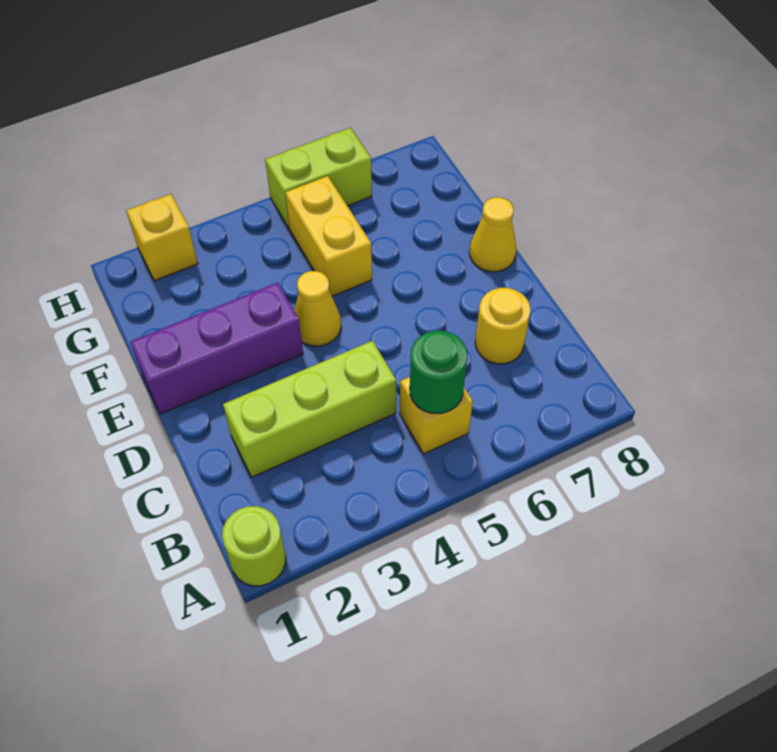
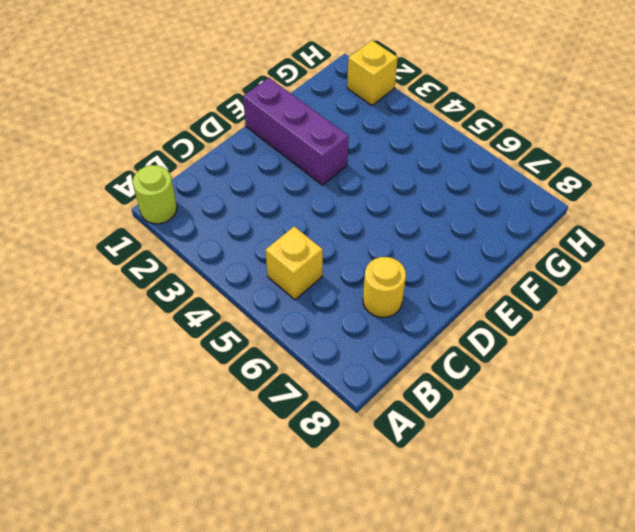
none -> lime 1x3 brick [223,341,397,477]
none -> yellow 1x1 cone [294,271,341,346]

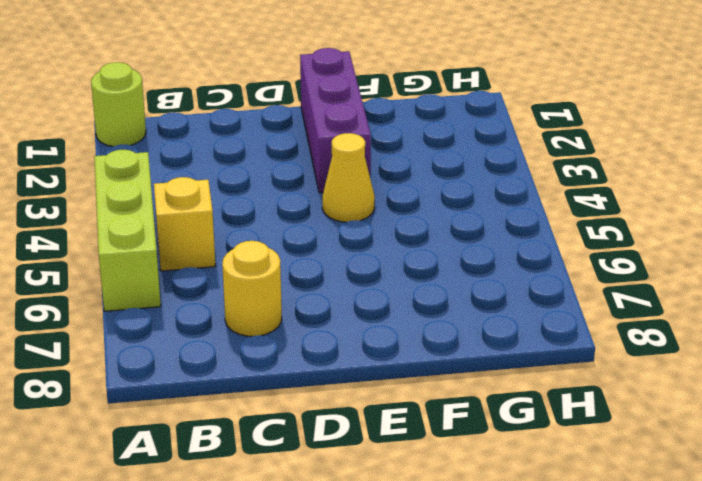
lime 1x3 brick [94,150,161,311] -> lime 1x3 brick moved to [223,341,397,477]
none -> yellow 1x1 cone [470,197,516,272]
none -> yellow 1x2 brick [285,176,372,296]

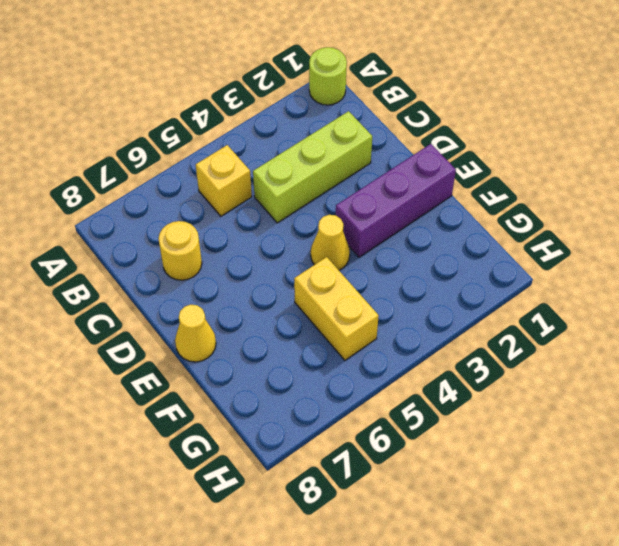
none -> yellow 1x1 brick [126,194,198,281]
none -> lime 1x2 brick [265,128,372,228]

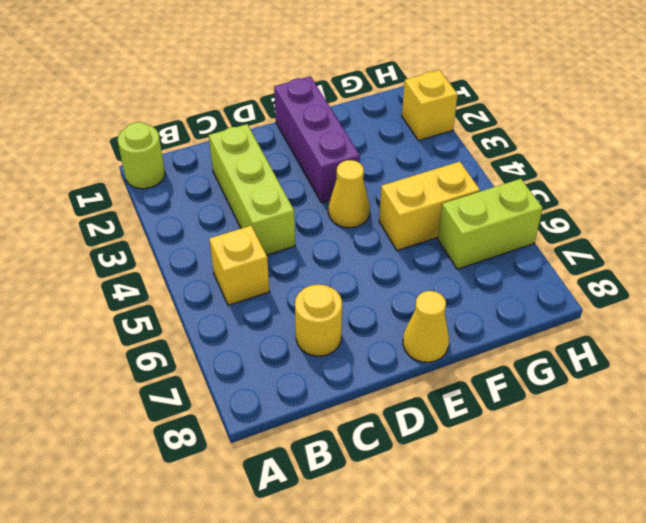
lime 1x2 brick [438,179,543,269] -> lime 1x2 brick turned to [265,128,372,228]
none -> green 1x1 round brick [410,331,467,413]

